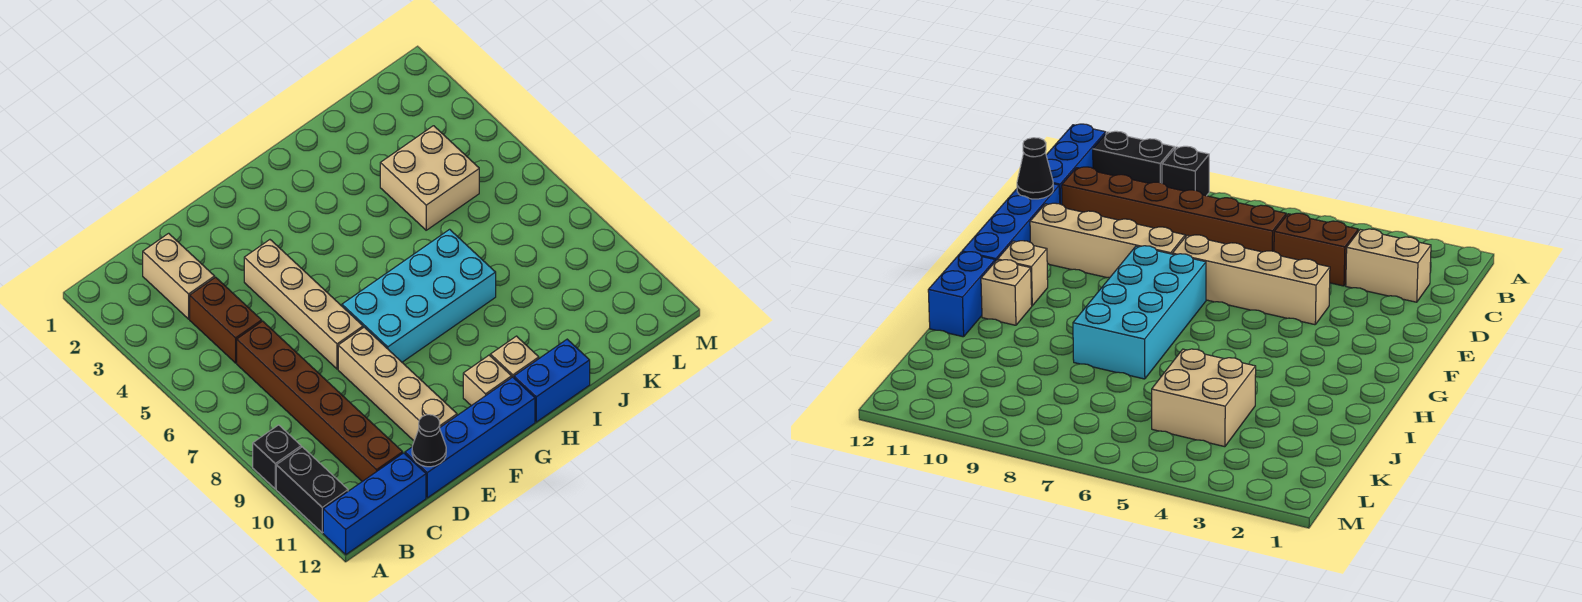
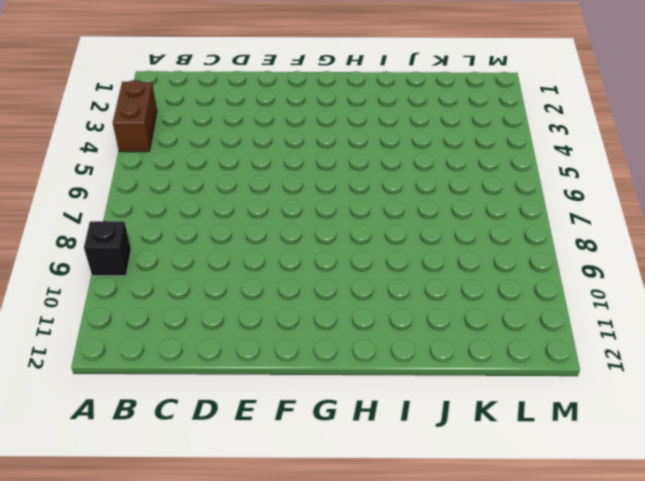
brown 1x2 brick [113,80,157,152] -> brown 1x2 brick moved to [190,277,262,363]
none -> black 1x2 brick [276,447,348,533]
none -> blue 1x3 brick [323,453,426,554]
none -> tan 1x2 brick [143,233,215,319]

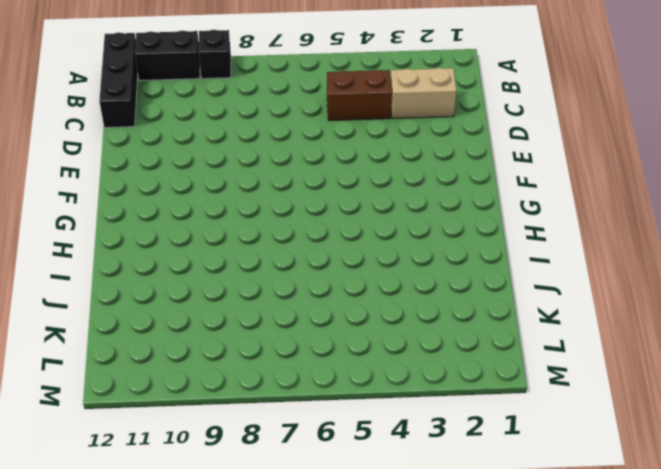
black 1x3 brick [99,32,138,128] -> blue 1x3 brick [323,453,426,554]
none -> brown 1x6 brick [237,321,403,481]
none -> blue 1x4 brick [405,377,535,498]
none -> tan 1x4 brick [244,240,363,369]

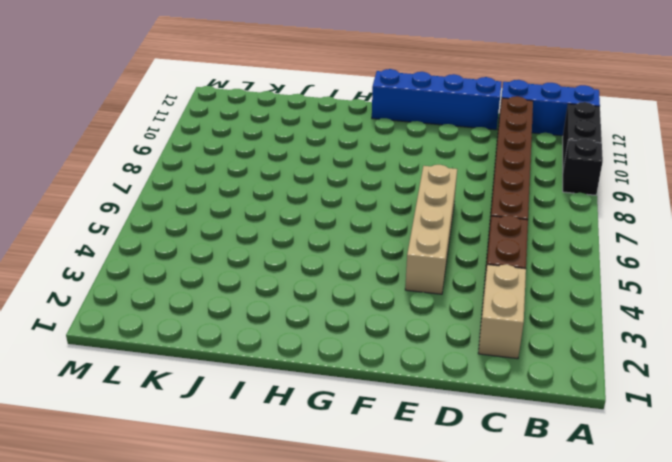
none -> tan 1x4 brick [338,327,457,441]
none -> cyan 2x4 brick [342,229,496,362]
none -> tan 1x1 brick [463,355,512,406]

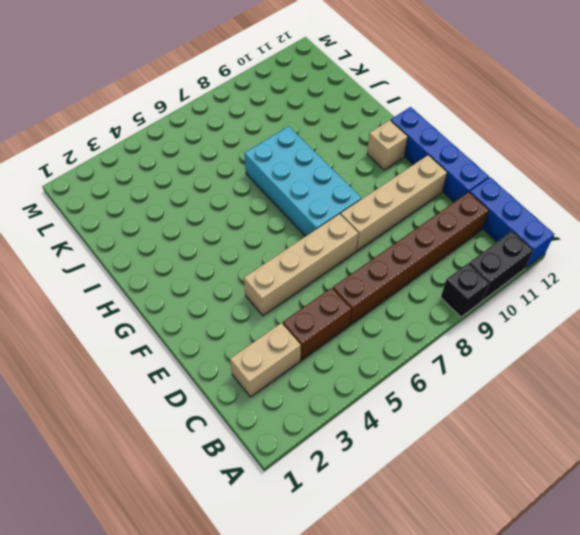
none -> tan 1x1 brick [490,336,539,378]
none -> blue 1x2 brick [514,339,590,422]
none -> tan 2x2 brick [380,126,479,230]

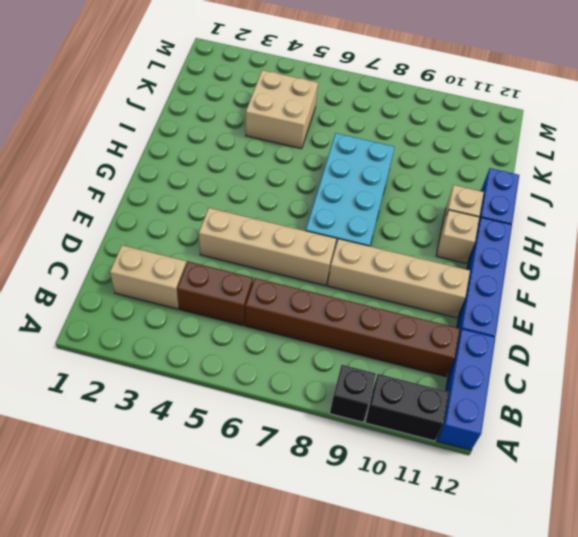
none -> black 1x1 cone [412,415,446,467]

